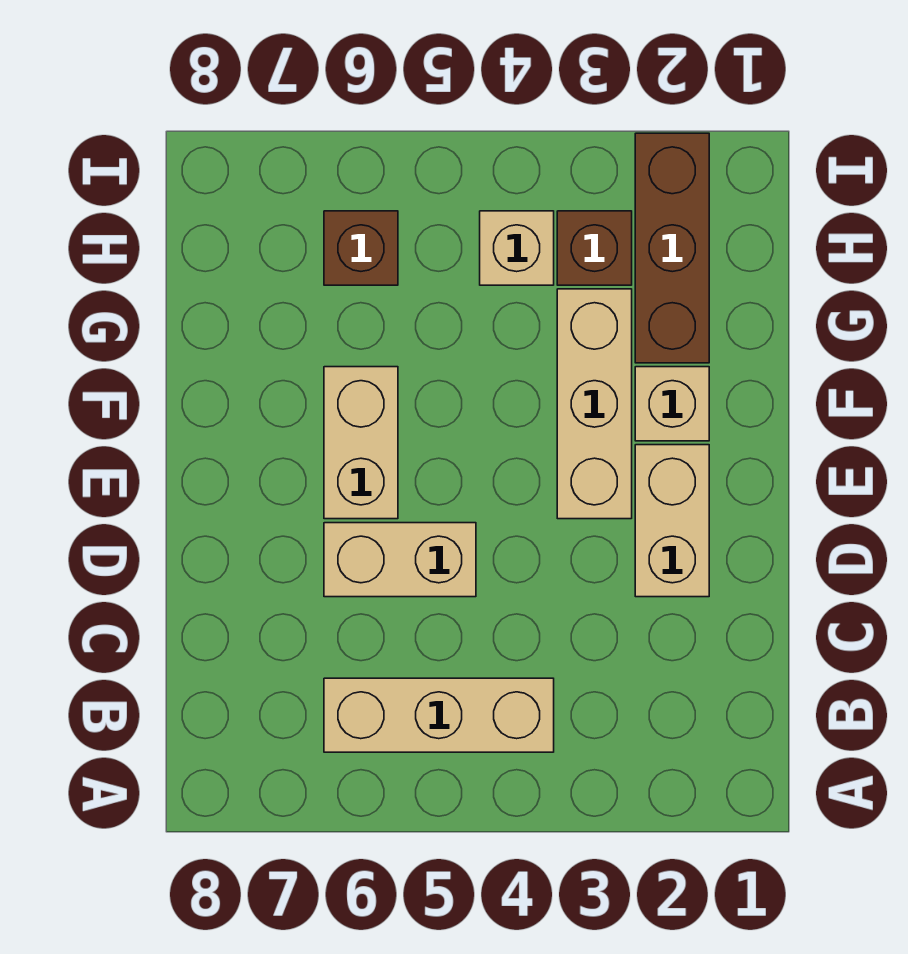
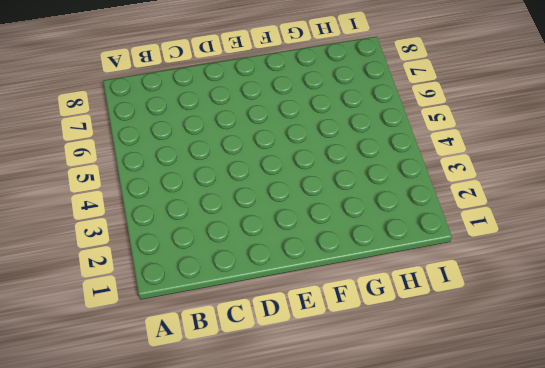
none -> tan 1x3 brick [324,678,554,752]
none -> tan 1x2 brick [635,445,709,597]

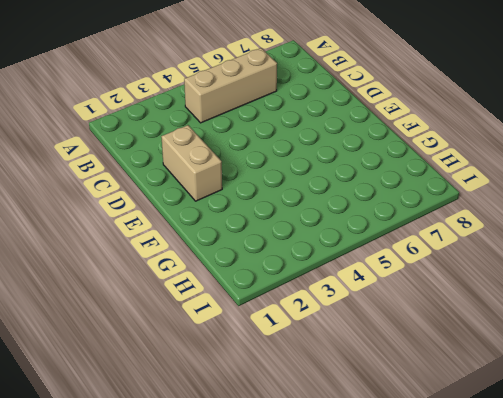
none -> tan 1x2 brick [324,523,476,597]
none -> tan 1x3 brick [557,289,632,519]

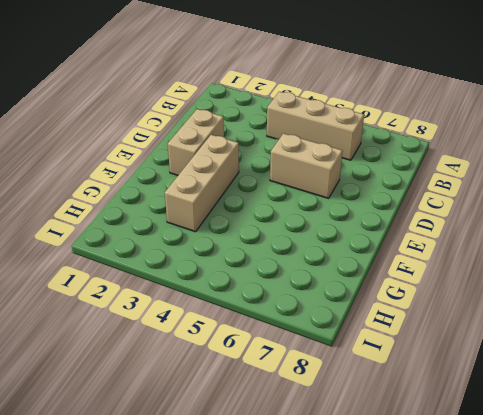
none -> tan 1x2 brick [324,367,398,519]
none -> tan 1x1 brick [635,367,709,441]

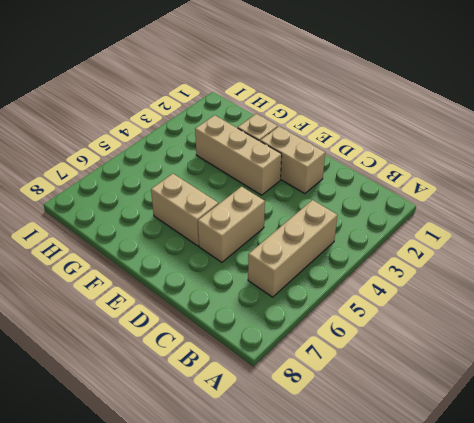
none -> brown 1x3 brick [635,133,709,363]
none -> brown 1x1 brick [557,211,632,285]

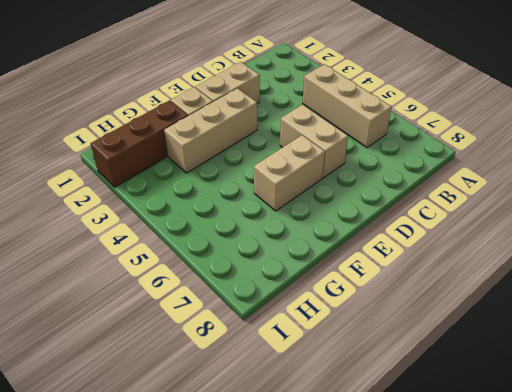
none -> brown 1x1 brick [557,211,632,285]
none -> tan 1x1 brick [480,211,554,285]

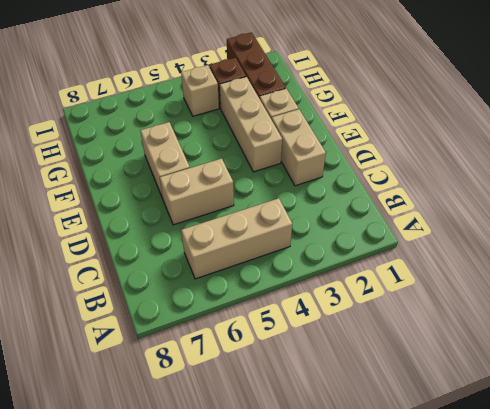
none -> brown 1x1 brick [324,211,398,285]

